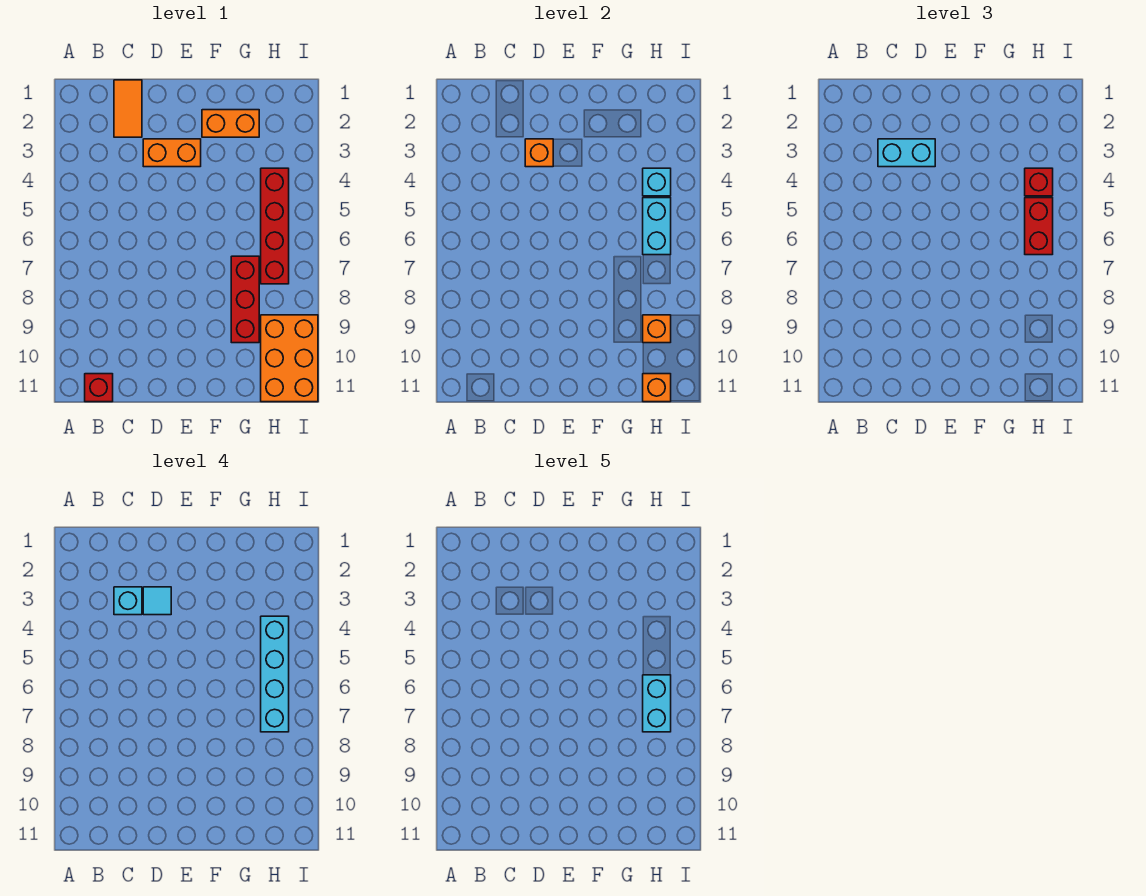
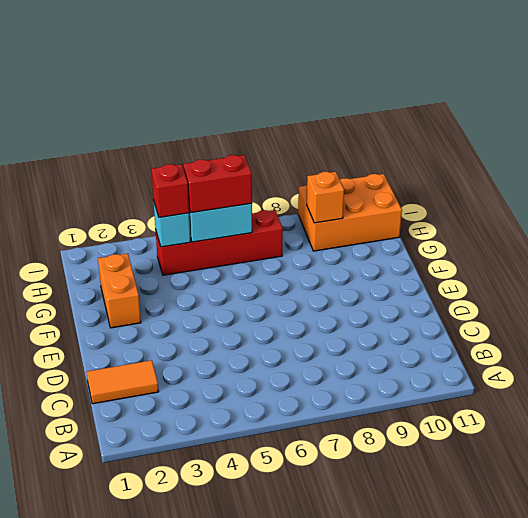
none -> red 1x1 brick [85,374,113,402]
none -> orange 1x2 brick [143,139,201,167]
none -> red 1x3 brick [231,256,259,343]

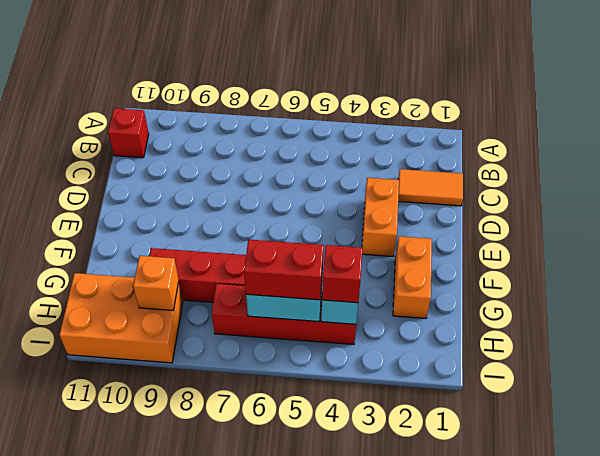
none -> orange 1x1 brick [525,139,553,167]
none -> orange 1x1 brick [643,374,671,402]
none -> cyan 1x2 brick [878,139,935,167]

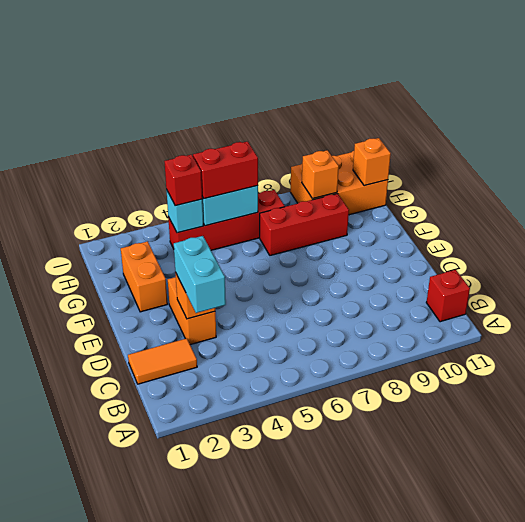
none -> cyan 1x1 brick [114,587,142,615]
none -> cyan 1x1 tile [143,587,171,615]
none -> cyan 1x4 brick [261,616,289,732]

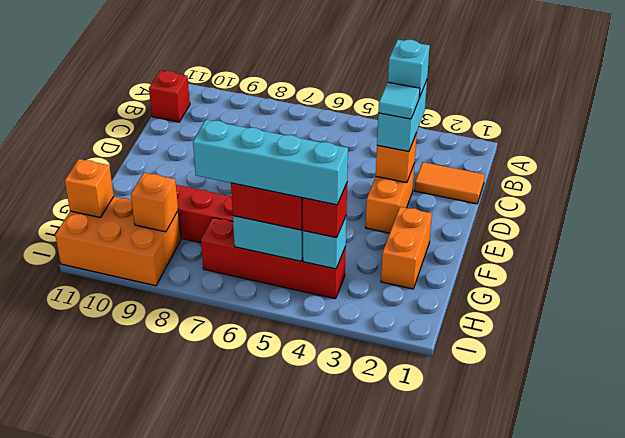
none -> cyan 1x2 brick [643,675,671,732]

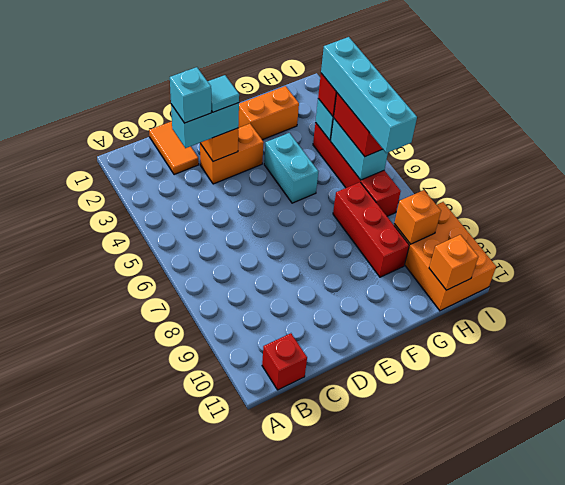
cyan 1x2 brick [264,133,318,203] -> cyan 1x2 brick moved to [643,675,671,732]

